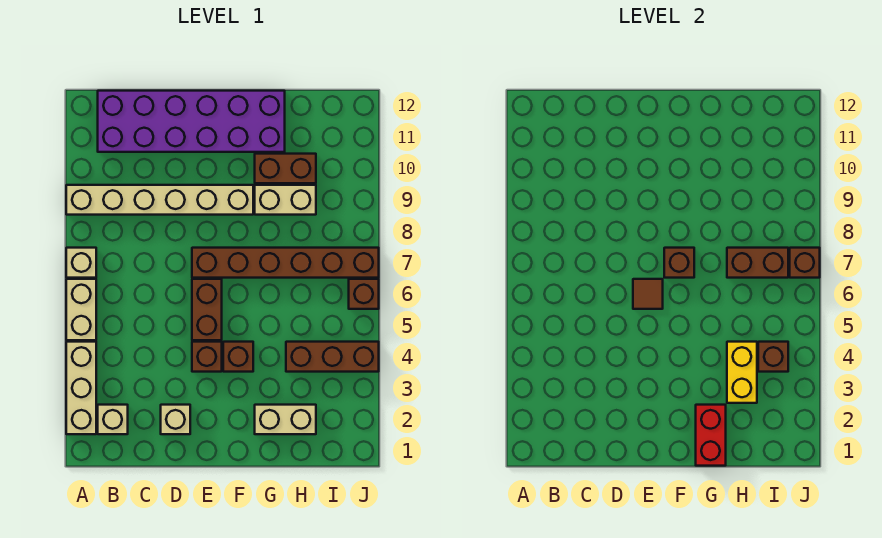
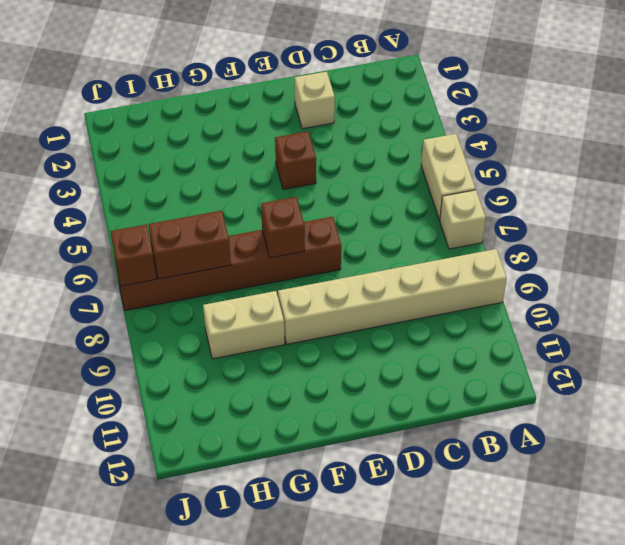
none -> tan 1x3 brick [66,342,96,434]
none -> tan 1x1 brick [98,405,128,434]
none -> purple 2x6 brick [98,91,285,152]

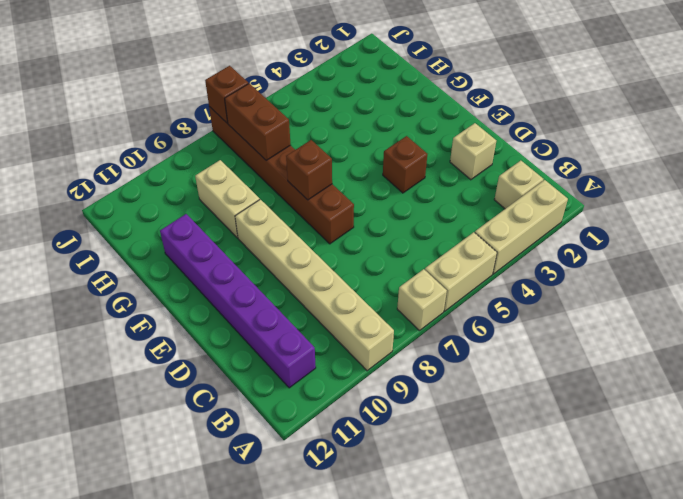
purple 1x6 brick [160,214,316,388] -> purple 2x6 brick [98,91,285,152]
none -> brown 1x2 brick [192,279,222,340]
none -> brown 1x1 brick [223,342,253,372]
none -> tan 1x2 brick [255,405,316,434]

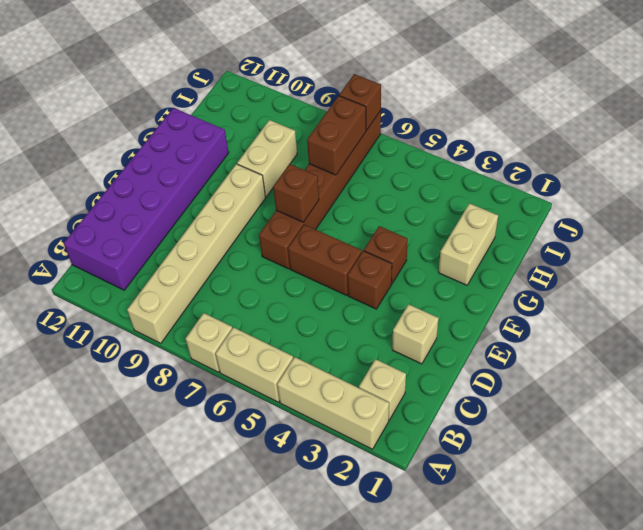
none -> brown 1x2 brick [255,154,316,183]
none -> brown 1x3 brick [286,342,379,372]
none -> brown 1x1 brick [349,279,379,309]

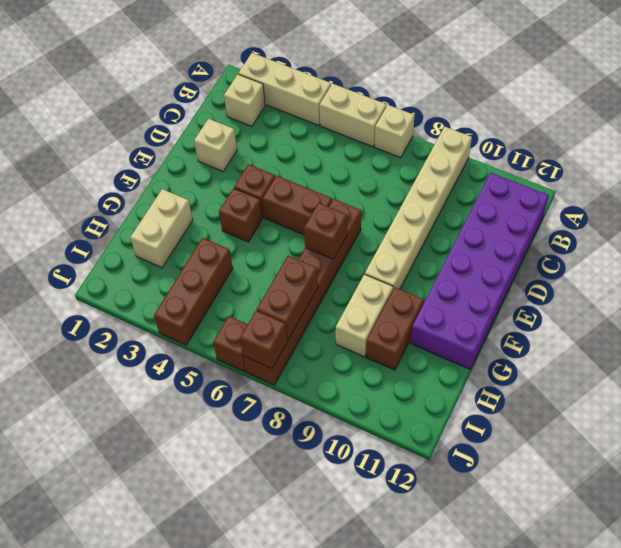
none -> brown 1x1 tile [633,279,663,309]
none -> red 1x2 brick [696,405,726,466]
none -> yellow 1x2 brick [727,342,757,403]

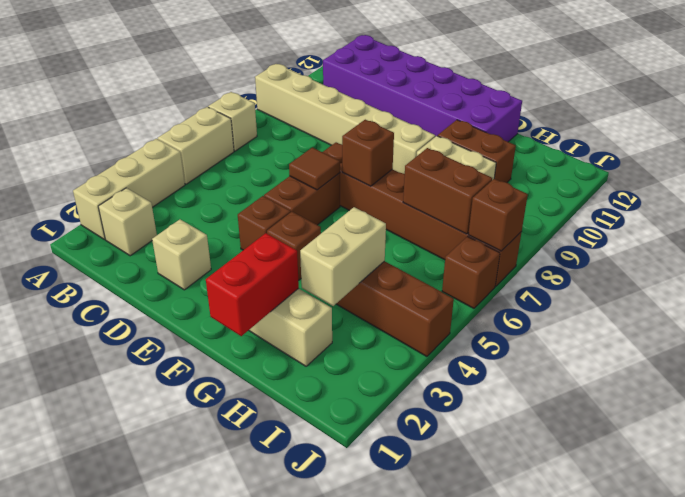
tan 1x2 brick [300,207,386,306] -> yellow 1x2 brick [727,342,757,403]
none -> brown 1x1 brick [758,342,788,372]

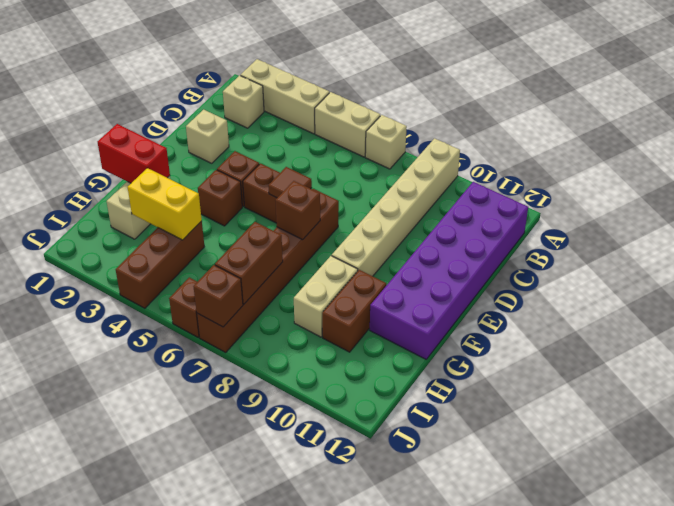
none -> brown 1x1 brick [758,342,788,372]

